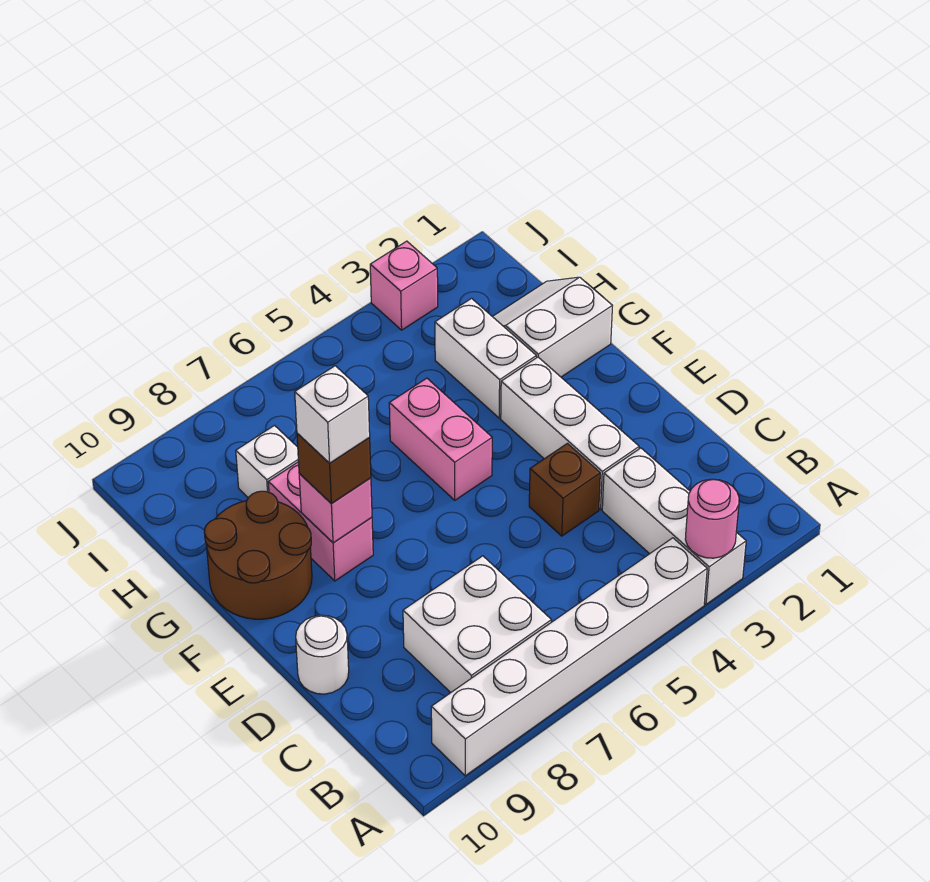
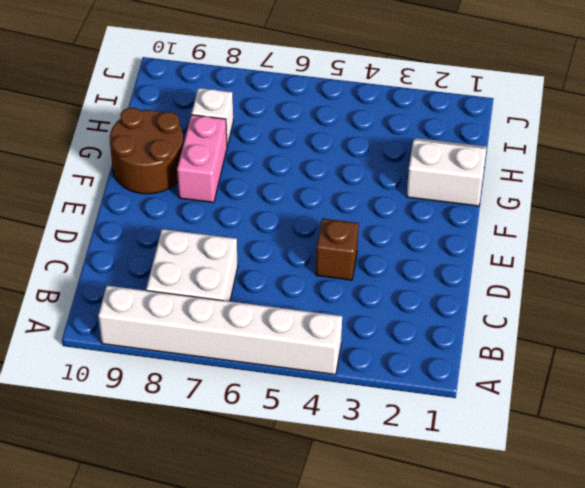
none -> white 1x3 brick [602,448,746,604]
none -> white 1x3 brick [501,357,639,509]
none -> white 1x1 round brick [296,615,349,694]

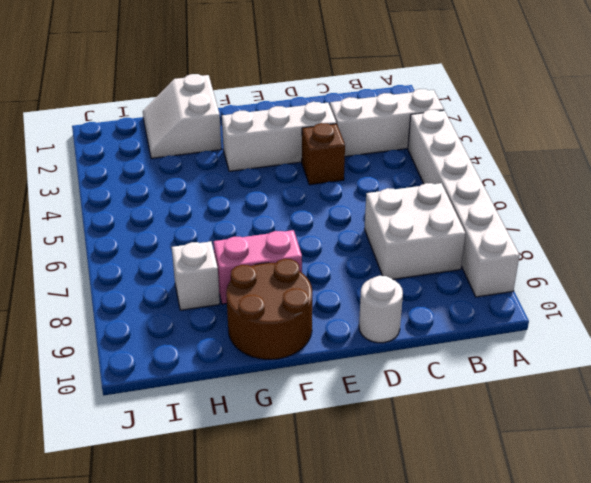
none -> pink 1x2 brick [389,378,492,500]
none -> white 1x2 brick [435,298,536,418]
none -> pink 1x1 brick [370,241,438,330]

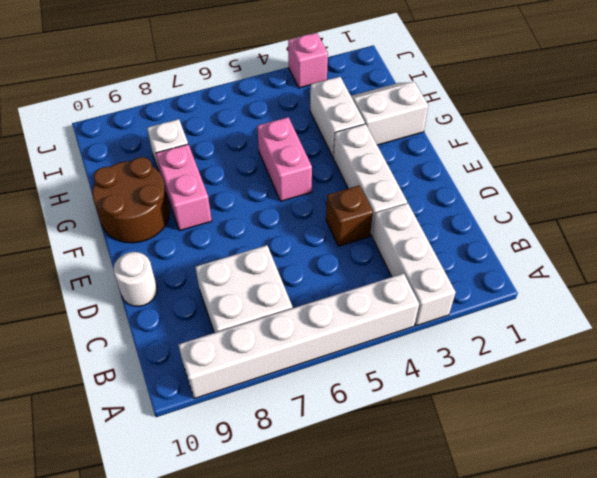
none -> pink 1x1 round brick [685,479,739,558]
none -> pink 1x1 brick [299,474,372,543]
none -> brown 1x1 brick [297,433,371,503]

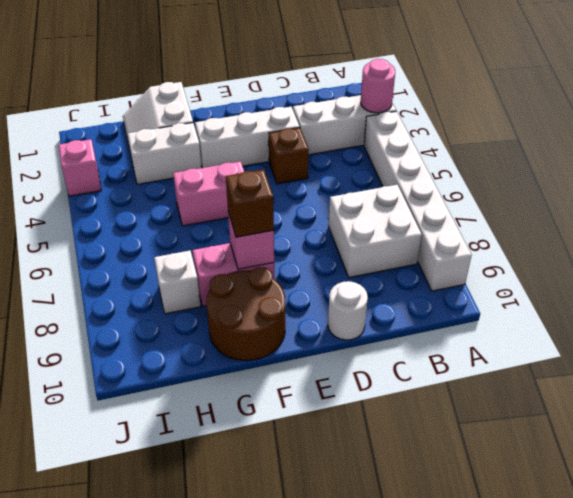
none -> white 1x1 brick [295,366,370,463]

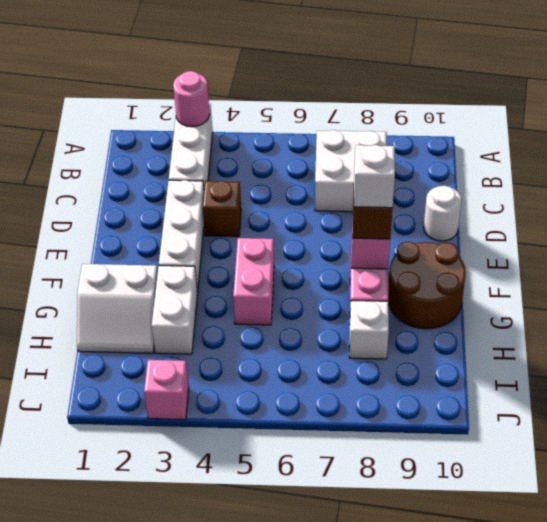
none -> white 1x6 brick [431,538,707,776]

